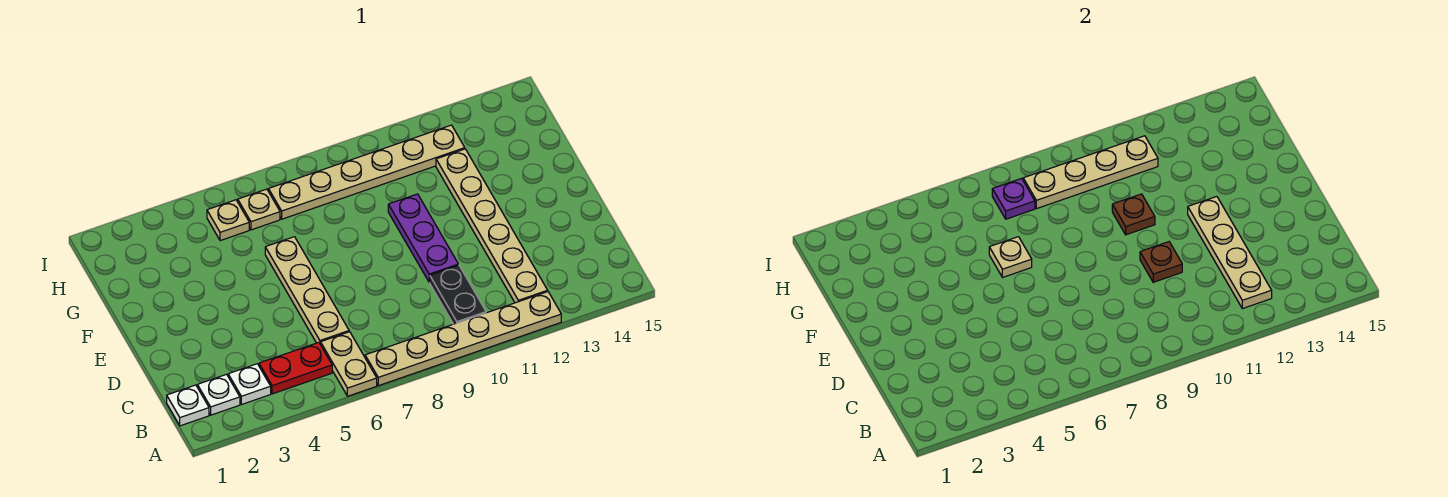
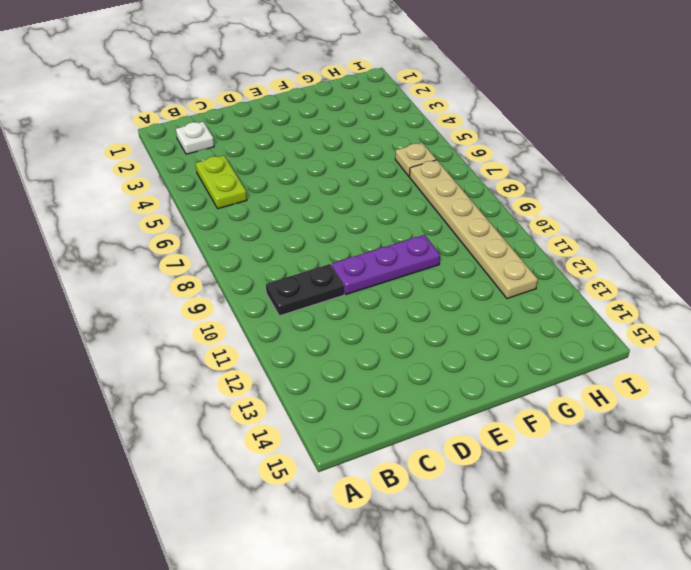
lime 1x2 plate [196,155,247,209] -> red 1x2 plate [259,342,332,394]
none -> tan 1x2 plate [321,332,377,396]
none -> tan 1x6 plate [365,292,561,386]
none -> white 1x1 plate [167,385,209,426]

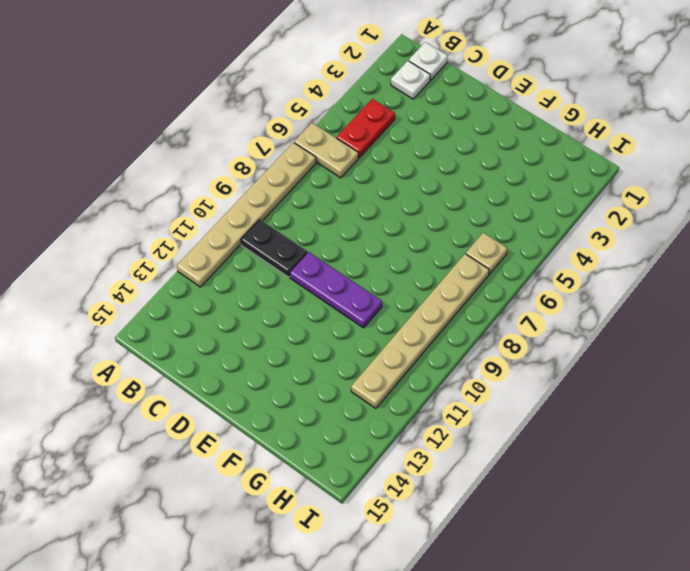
none -> white 1x1 plate [228,364,271,405]
none -> tan 1x6 plate [436,149,548,303]
none -> tan 1x4 plate [265,237,349,345]

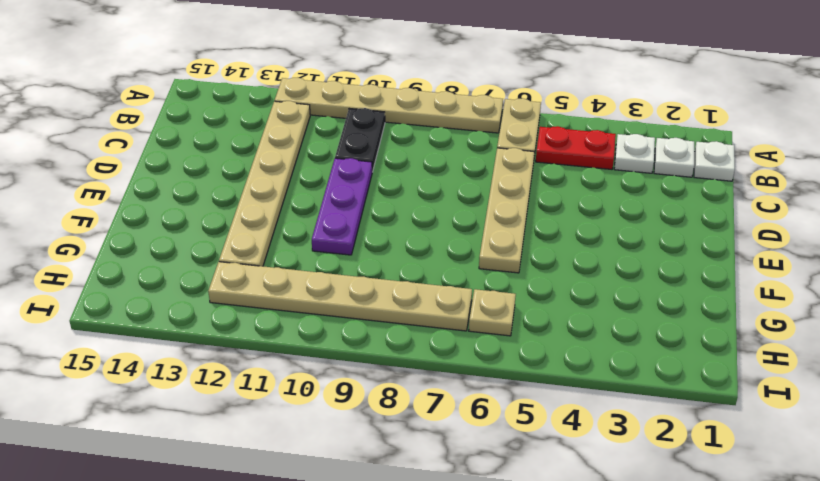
none -> tan 1x1 plate [207,200,249,241]
none -> tan 1x4 plate [1188,197,1272,309]
none -> brown 1x1 plate [1140,242,1182,282]

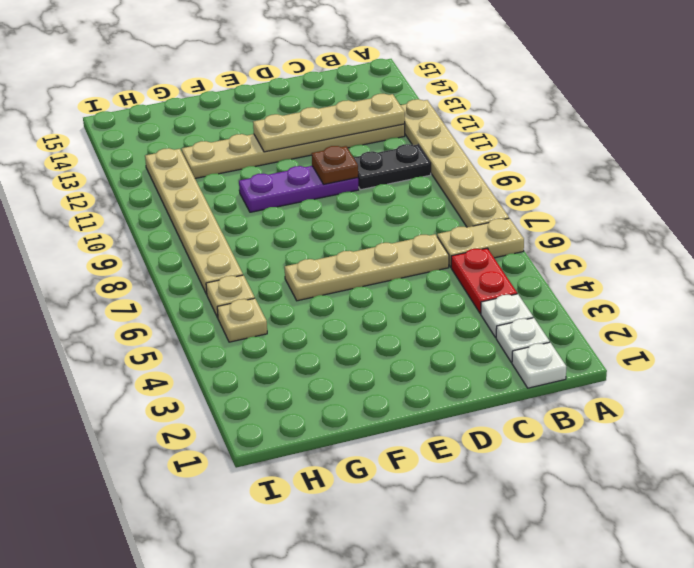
none -> tan 1x1 plate [989,237,1032,277]
none -> brown 1x1 plate [1112,194,1155,235]
none -> purple 1x1 plate [992,178,1035,219]

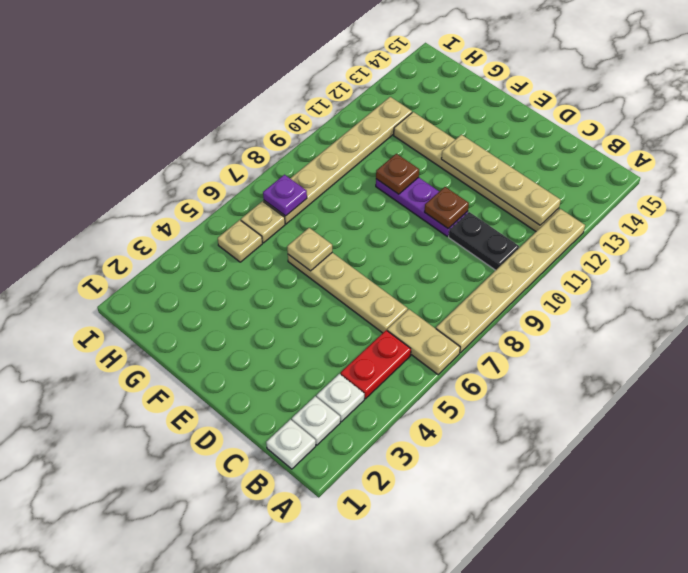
none -> tan 1x4 plate [1023,136,1158,209]

